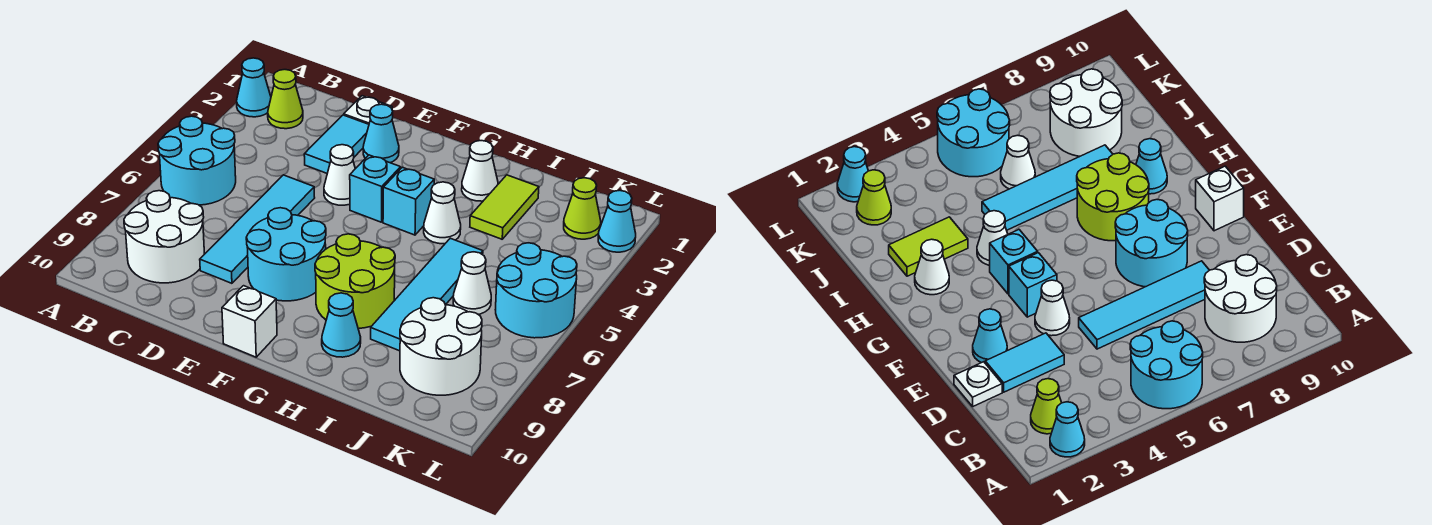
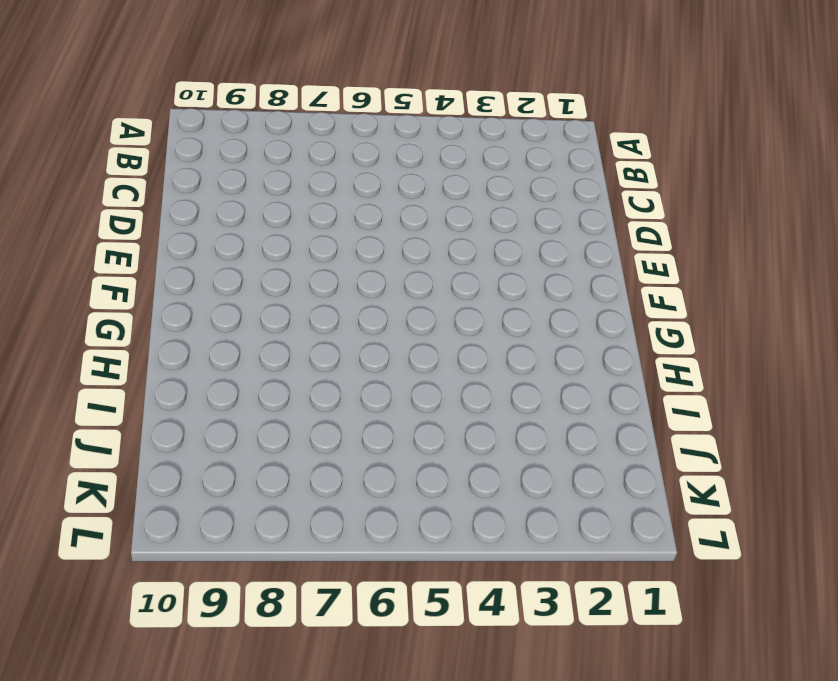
none -> cyan 1x1 cone [237,58,271,117]
none -> cyan 2x2 round brick [158,116,236,205]
none -> lime 1x1 cone [268,70,303,129]

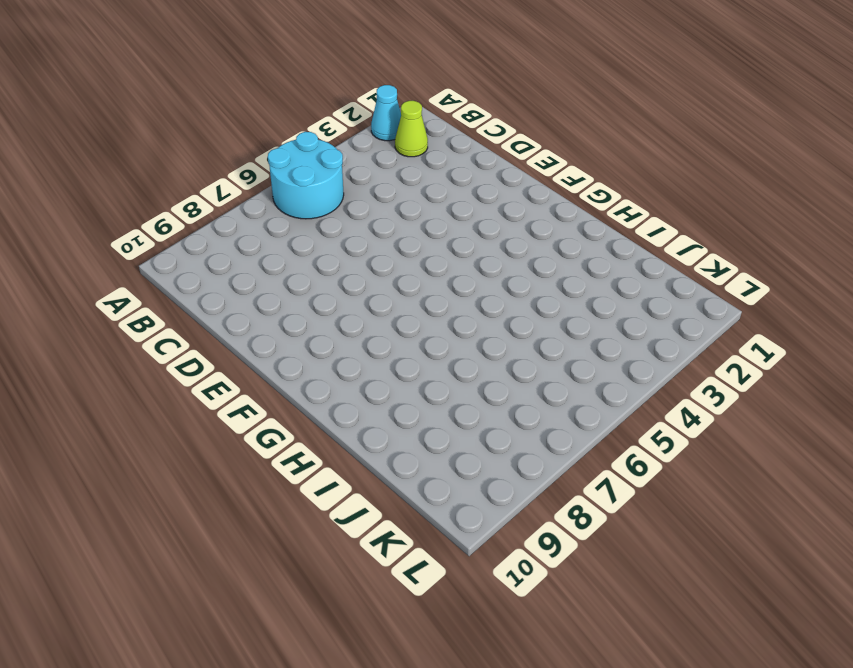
none -> white 2x2 round brick [124,191,204,283]
none -> white 1x1 plate [344,96,392,124]
none -> cyan 1x2 tile [304,115,369,173]

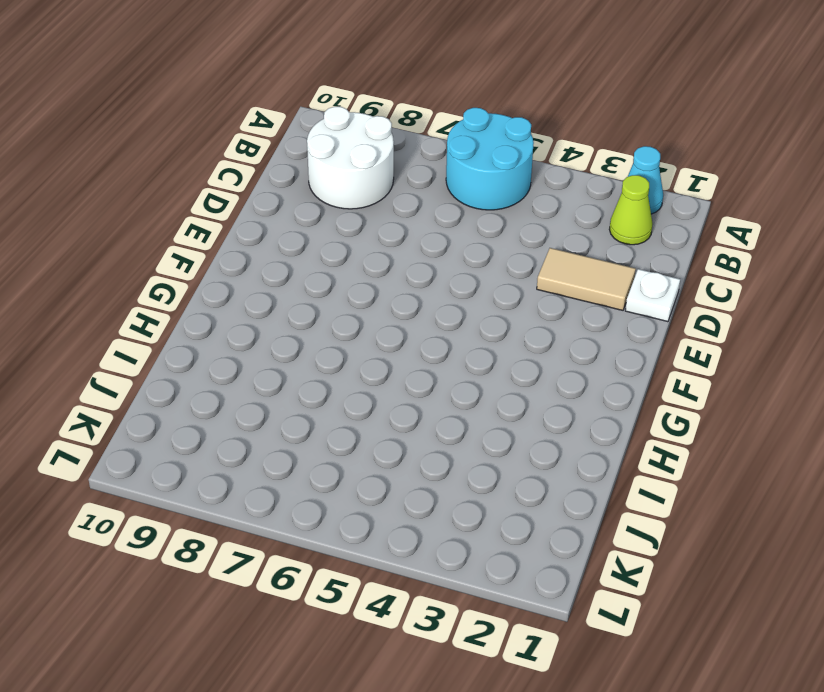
tan 1x2 tile [537,248,636,310] -> cyan 1x2 tile [304,115,369,173]
none -> cyan 1x4 tile [200,175,315,283]
none -> cyan 1x1 cone [363,104,399,163]
none -> white 1x1 cone [324,145,355,205]

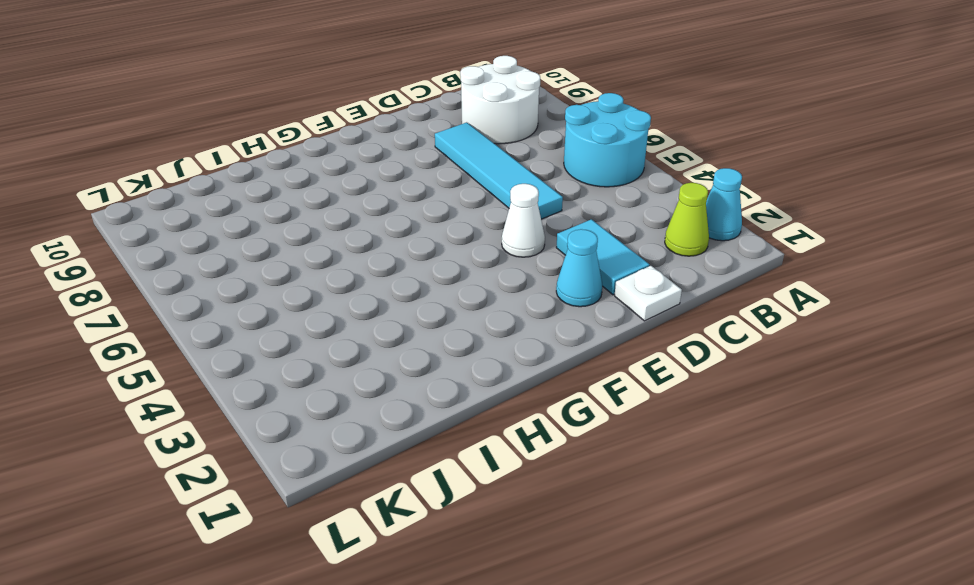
none -> cyan 2x2 round brick [246,208,326,301]
none -> cyan 1x1 brick [350,155,401,222]
none -> white 1x1 brick [222,286,277,357]

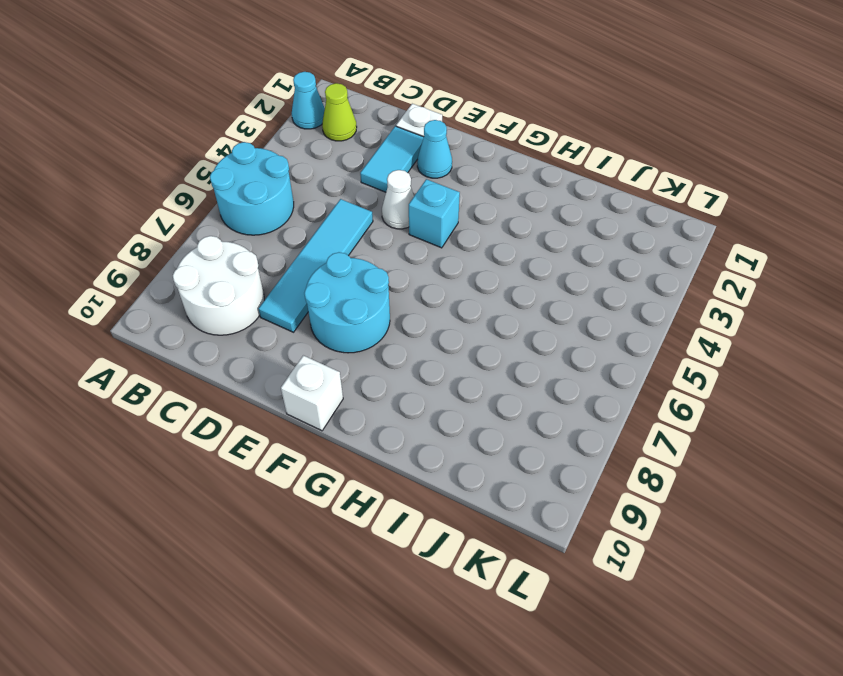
none -> cyan 1x1 brick [383,167,434,235]
none -> lime 2x2 round brick [315,234,395,329]
none -> white 1x1 cone [462,141,498,201]

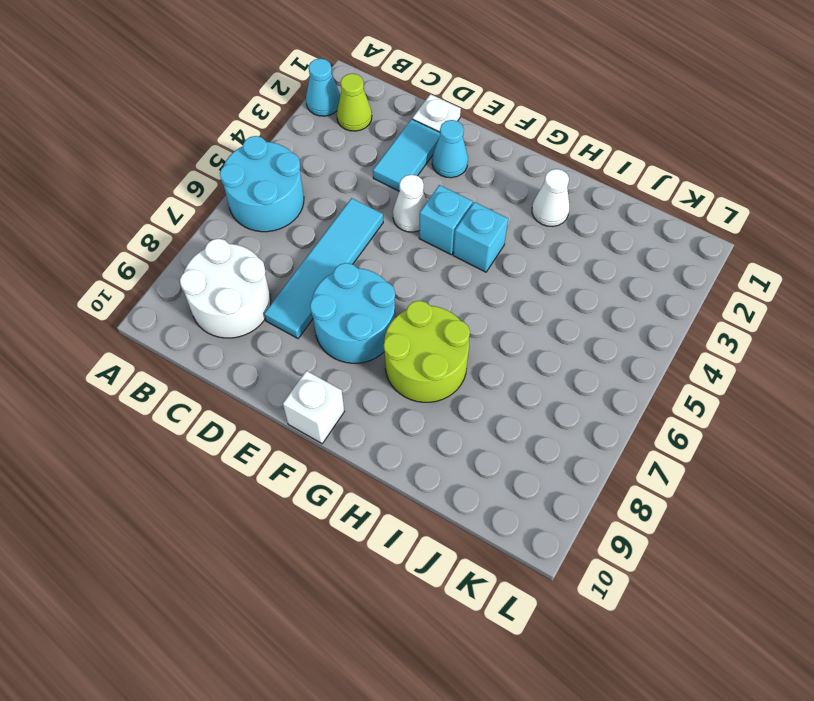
none -> white 1x1 cone [424,182,461,244]
none -> cyan 1x1 cone [322,293,361,357]
none -> lime 1x2 tile [470,175,539,239]

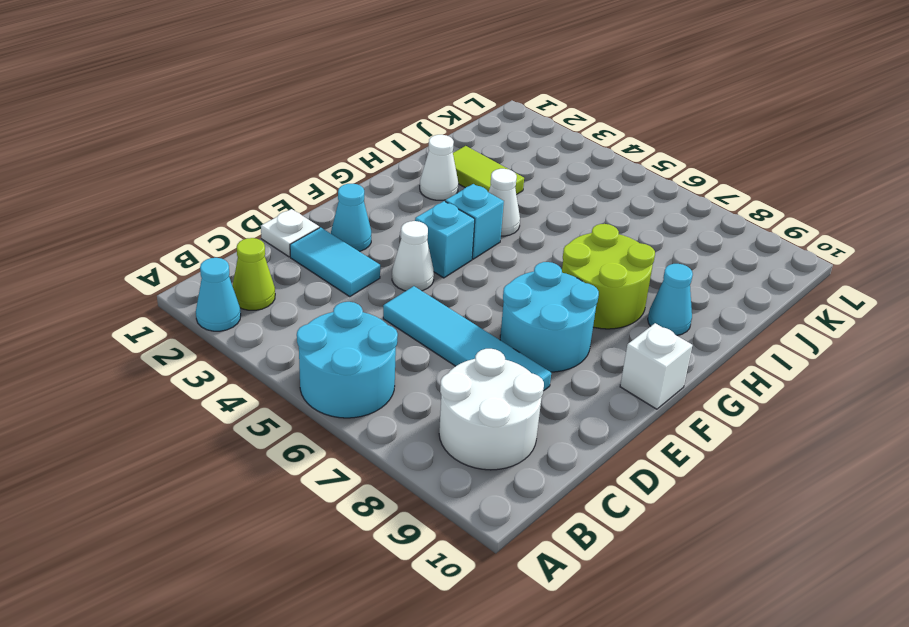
none -> cyan 1x4 tile [371,238,483,351]
none -> white 1x1 cone [453,252,491,314]
none -> white 2x2 round brick [400,298,482,395]

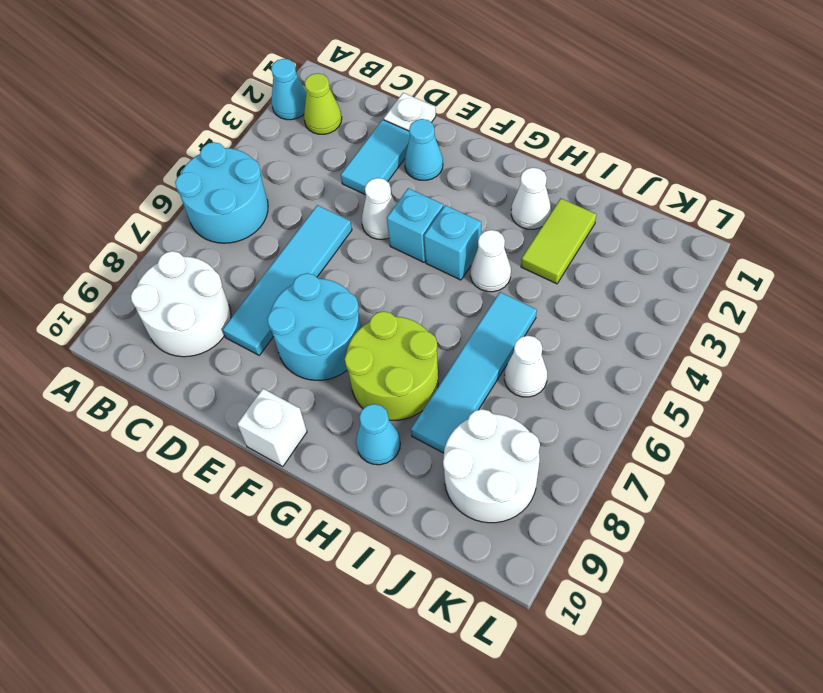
none -> lime 1x1 cone [564,178,601,239]
none -> cyan 2x2 round brick [495,243,577,338]
none -> cyan 1x1 cone [598,190,636,252]

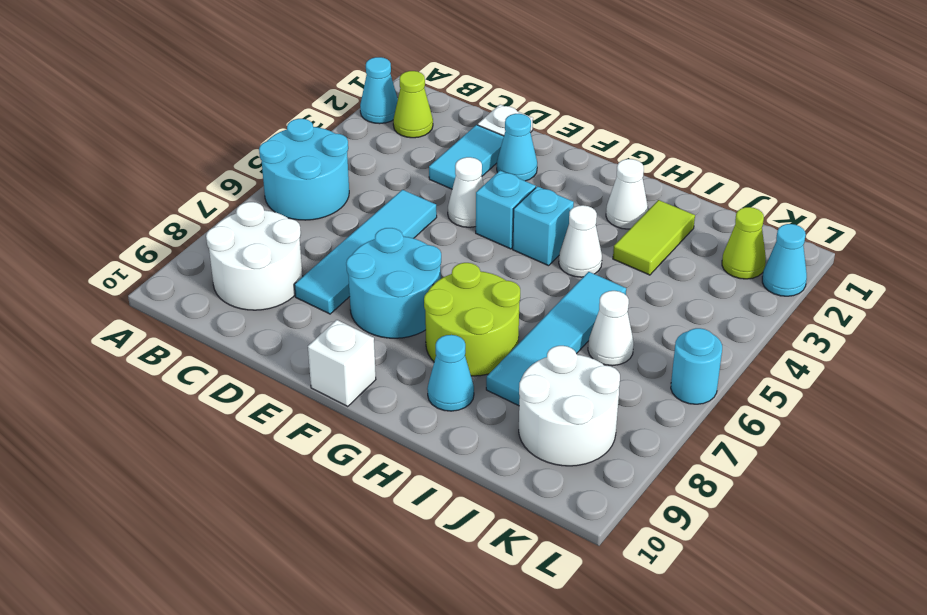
cyan 1x1 round brick [671,328,722,404] -> cyan 2x2 round brick [495,243,577,338]

